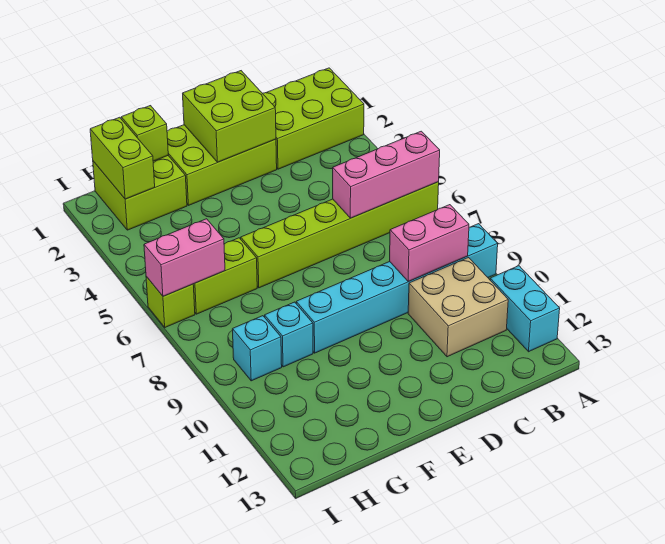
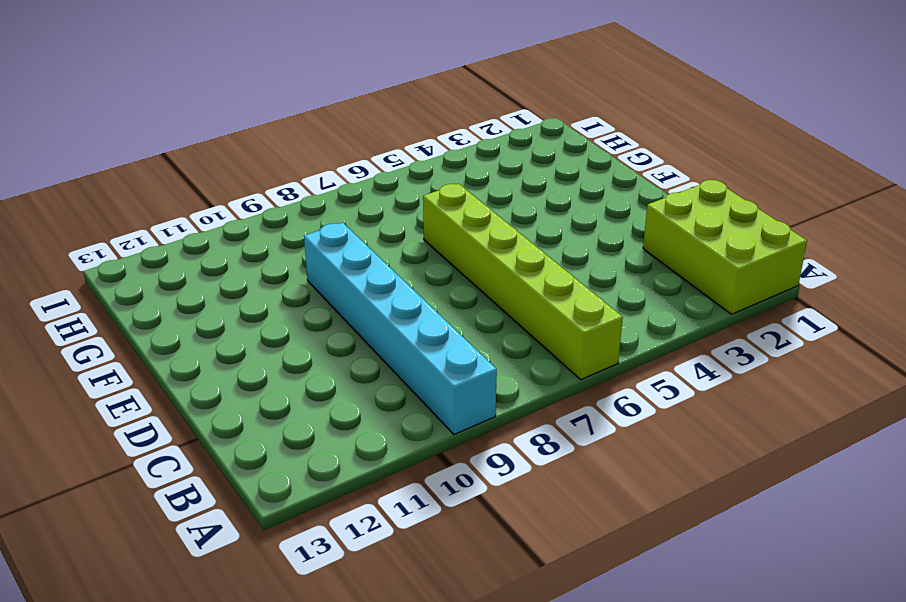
none -> cyan 1x2 brick [490,266,560,352]
none -> tan 2x2 brick [408,258,508,357]
none -> lime 2x3 brick [167,125,277,205]

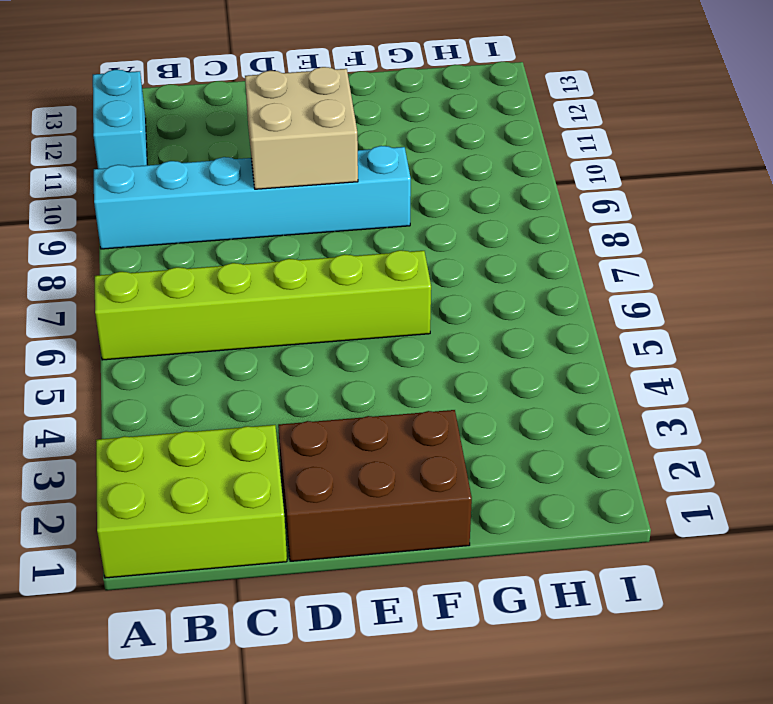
brown 2x3 brick [278,410,472,561] -> lime 2x3 brick [167,125,277,205]
tan 2x2 brick [245,67,358,189] -> tan 2x2 brick moved to [408,258,508,357]
none -> lime 2x2 brick [93,156,187,230]
none -> lime 1x2 brick [193,238,257,314]
none -> cyan 1x1 brick [265,302,313,367]

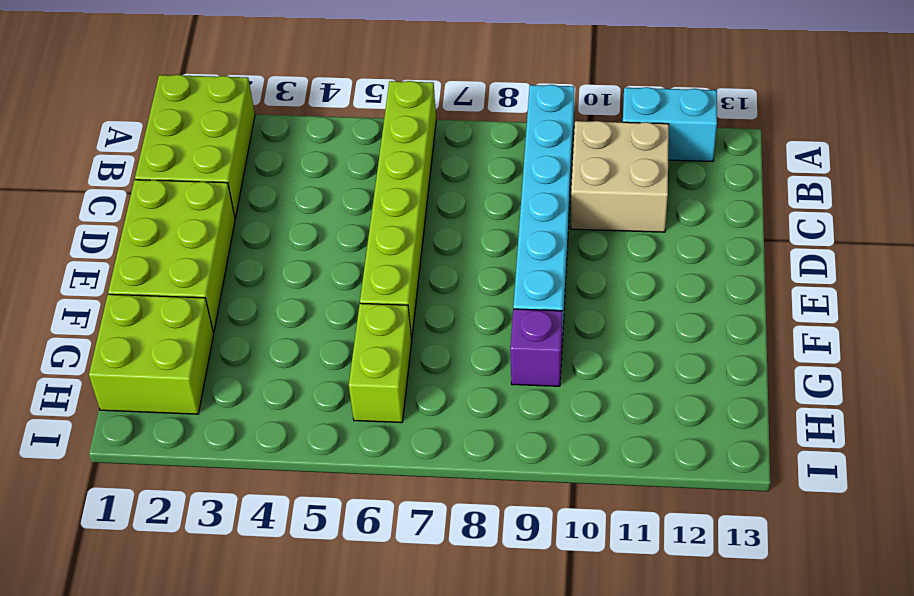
purple 1x1 brick [510,309,562,386] -> cyan 1x1 brick [265,302,313,367]
none -> cyan 1x1 brick [232,316,282,381]
none -> lime 1x1 brick [146,276,195,327]
none -> pink 1x3 brick [333,131,440,218]

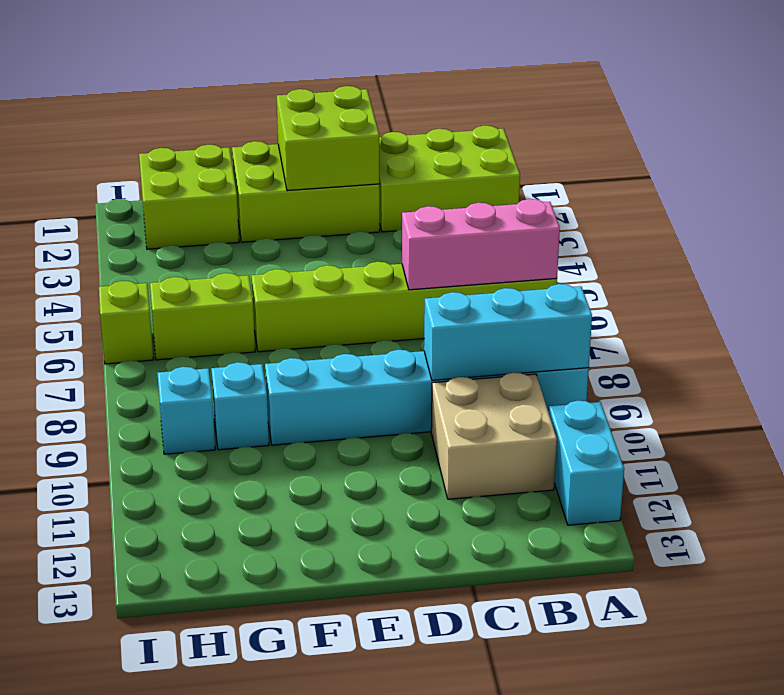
cyan 1x3 brick [424,284,592,380] -> pink 1x2 brick [390,205,469,282]
none -> lime 1x1 brick [121,106,168,161]
none -> lime 1x2 brick [90,117,155,199]
none -> pink 1x2 brick [144,219,225,296]

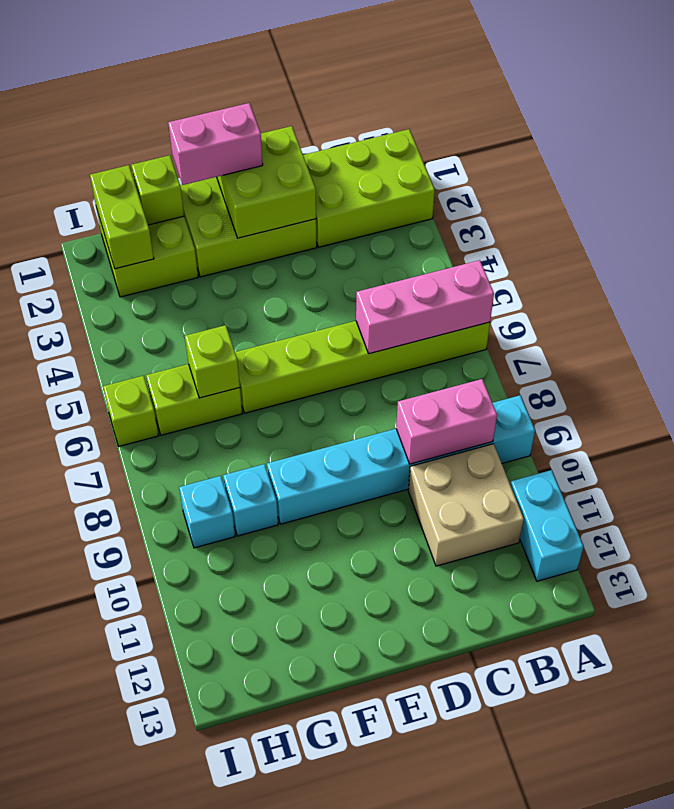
pink 1x2 brick [168,103,263,185] -> pink 1x2 brick moved to [144,219,225,296]
lime 1x1 brick [185,325,240,398] -> none

